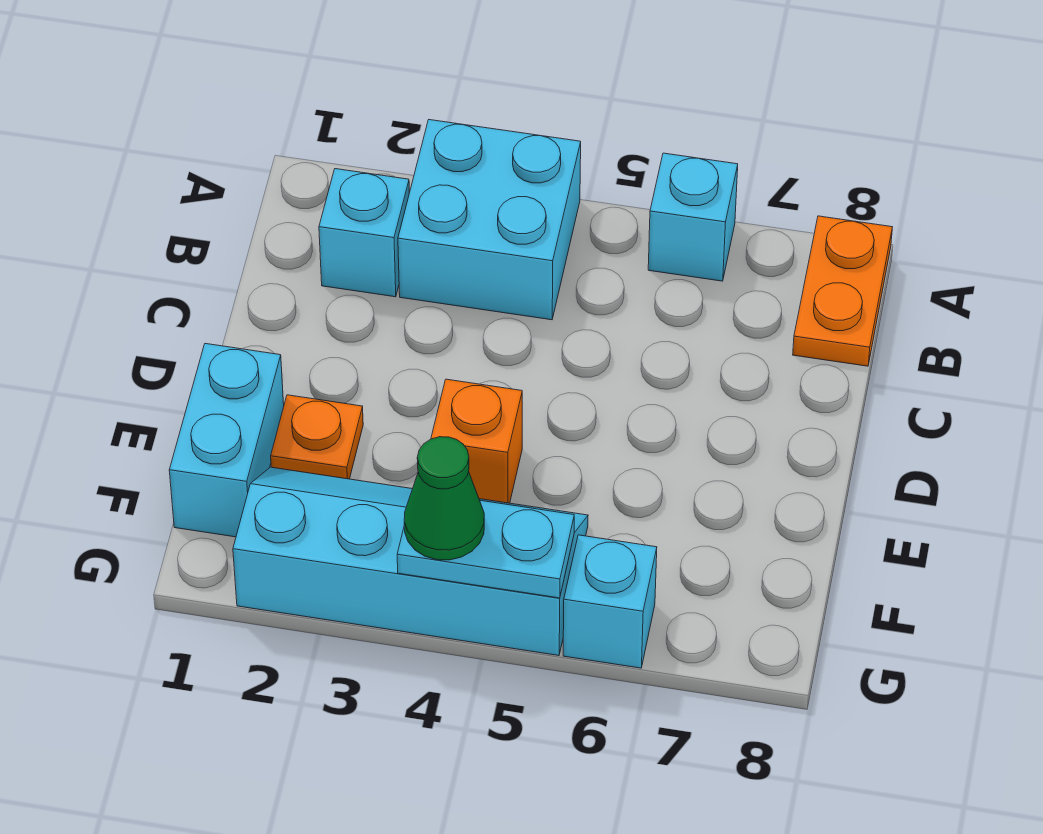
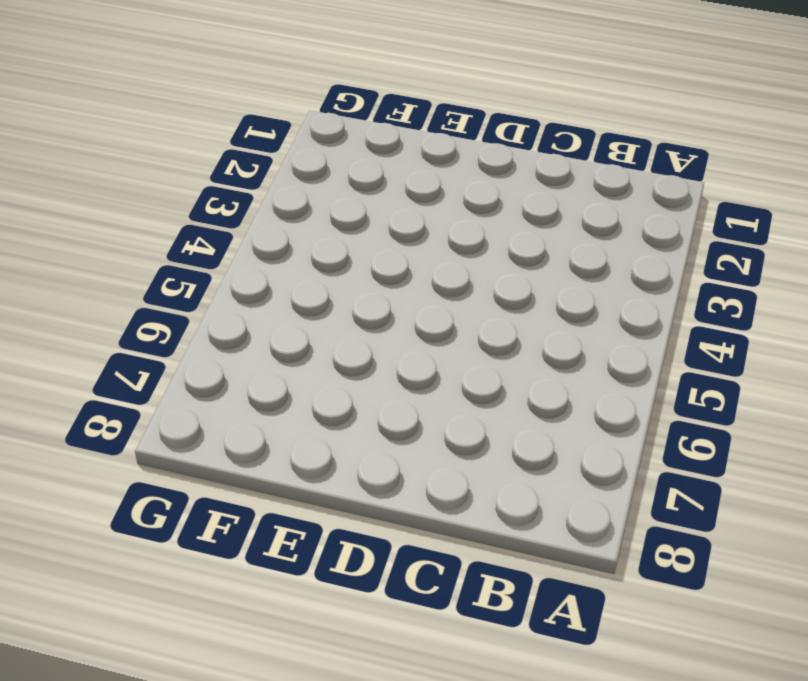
none -> cyan 2x2 brick [398,120,581,320]
none -> cyan 1x1 brick [648,153,738,281]

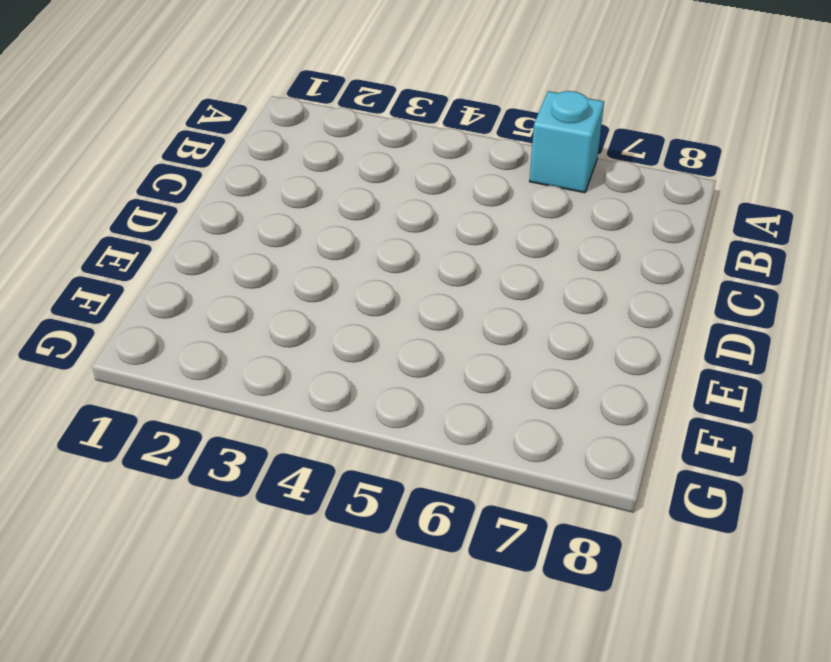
none -> cyan 2x2 brick [398,120,581,320]
none -> orange 1x2 plate [793,216,892,366]

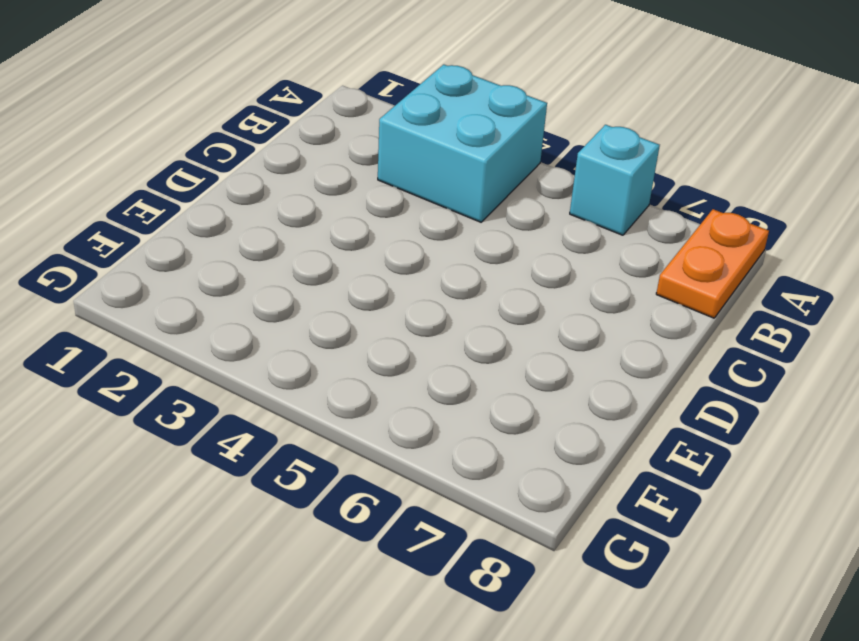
none -> cyan 1x1 brick [319,169,409,297]
none -> cyan 1x2 brick [169,344,284,537]

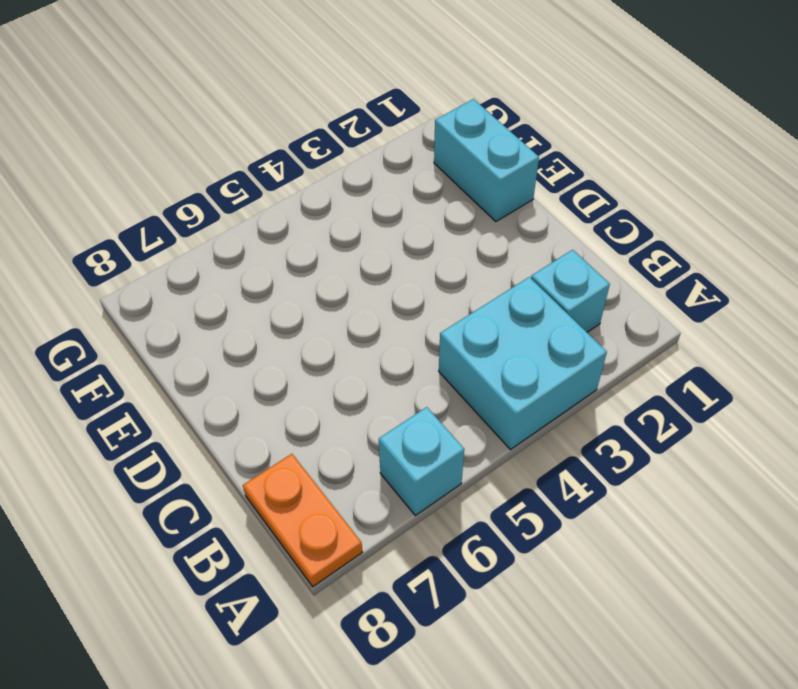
none -> orange 1x1 plate [271,395,363,479]
none -> orange 1x1 brick [431,379,522,503]

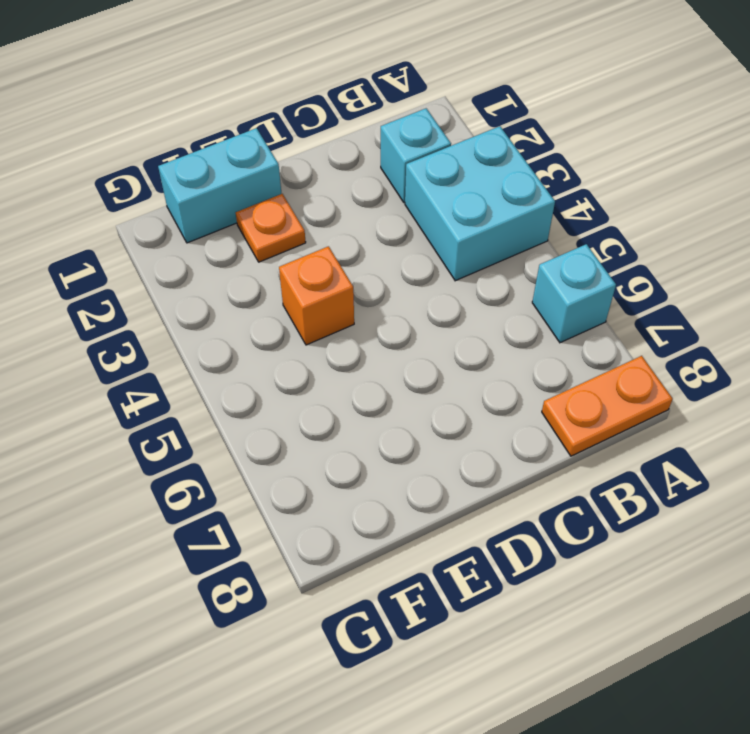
none -> cyan 2x4 slope [233,467,588,656]
none -> cyan 1x1 brick [563,535,657,668]

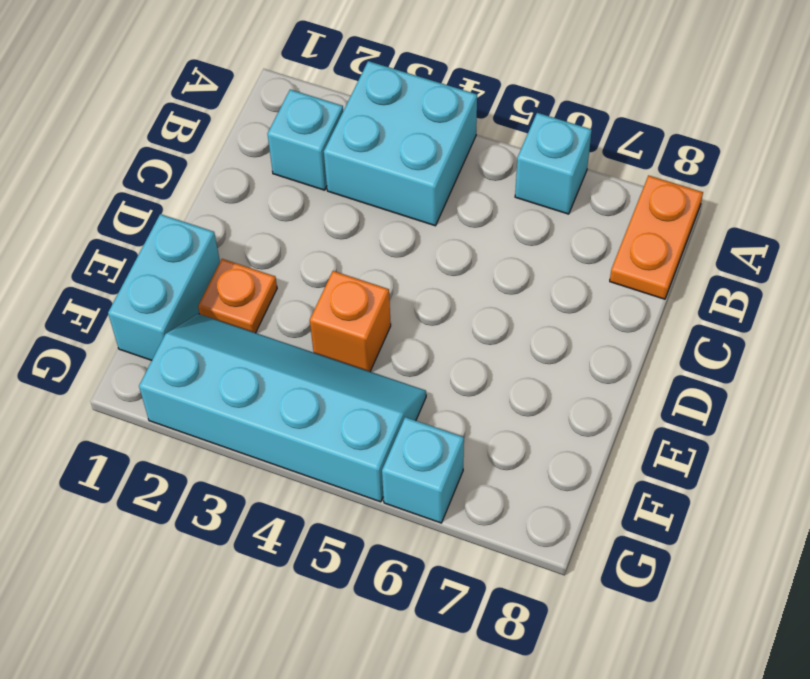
none -> cyan 1x2 plate [397,500,574,598]
none -> green 1x1 cone [404,437,484,560]

